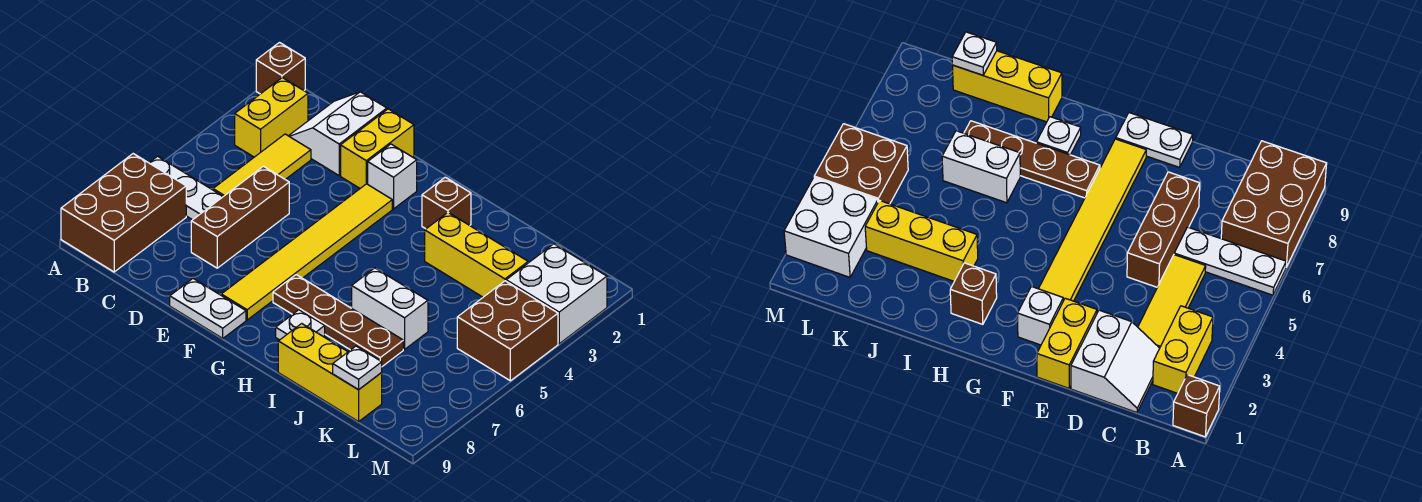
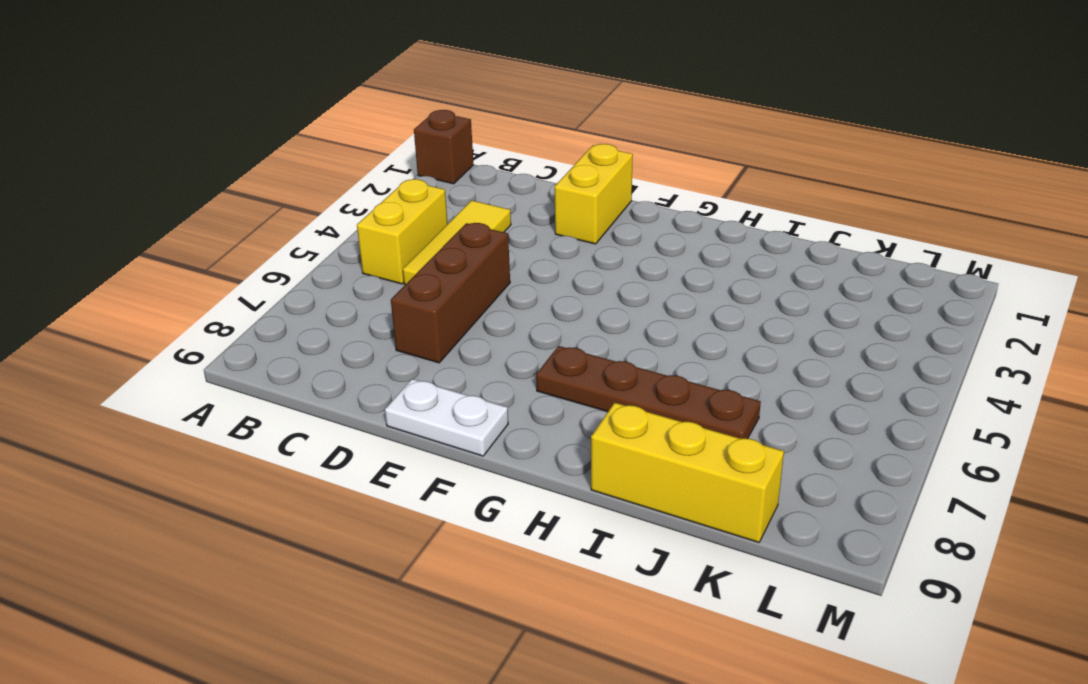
yellow 1x2 brick [357,179,448,284] -> yellow 1x2 brick moved to [235,78,308,157]
none -> white 1x3 plate [149,156,223,220]
none -> brown 2x3 brick [61,154,186,272]
none -> white 2x2 slope [289,92,387,175]

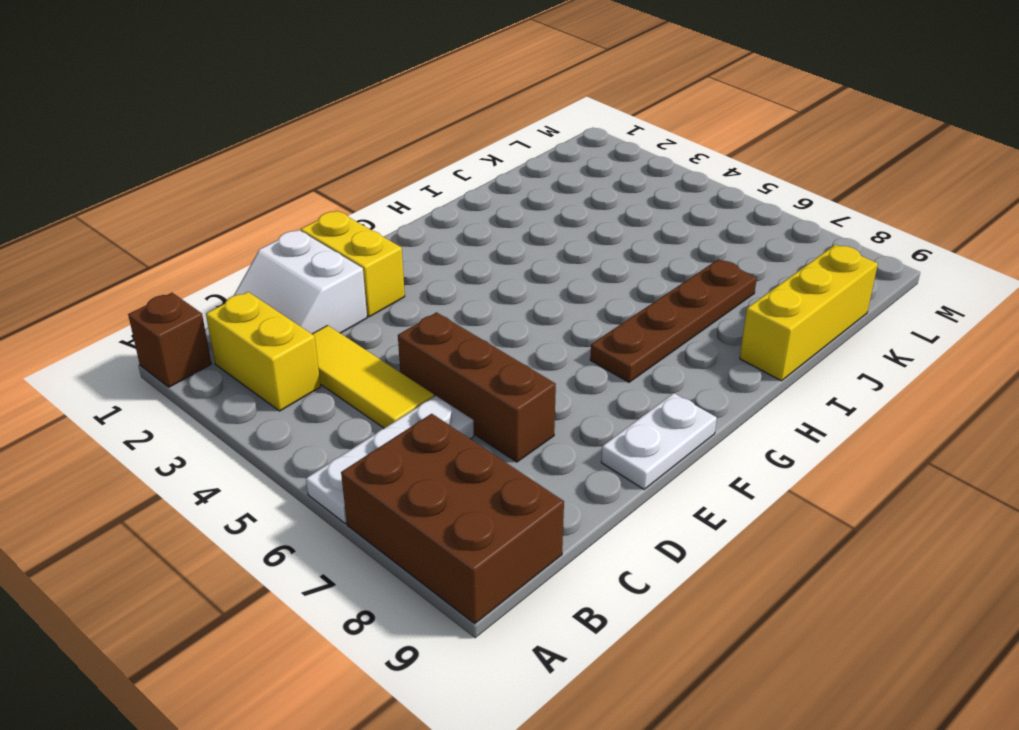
none -> white 1x1 brick [368,144,417,209]
none -> yellow 1x6 tile [221,184,392,320]
none -> brown 1x1 brick [422,177,471,229]

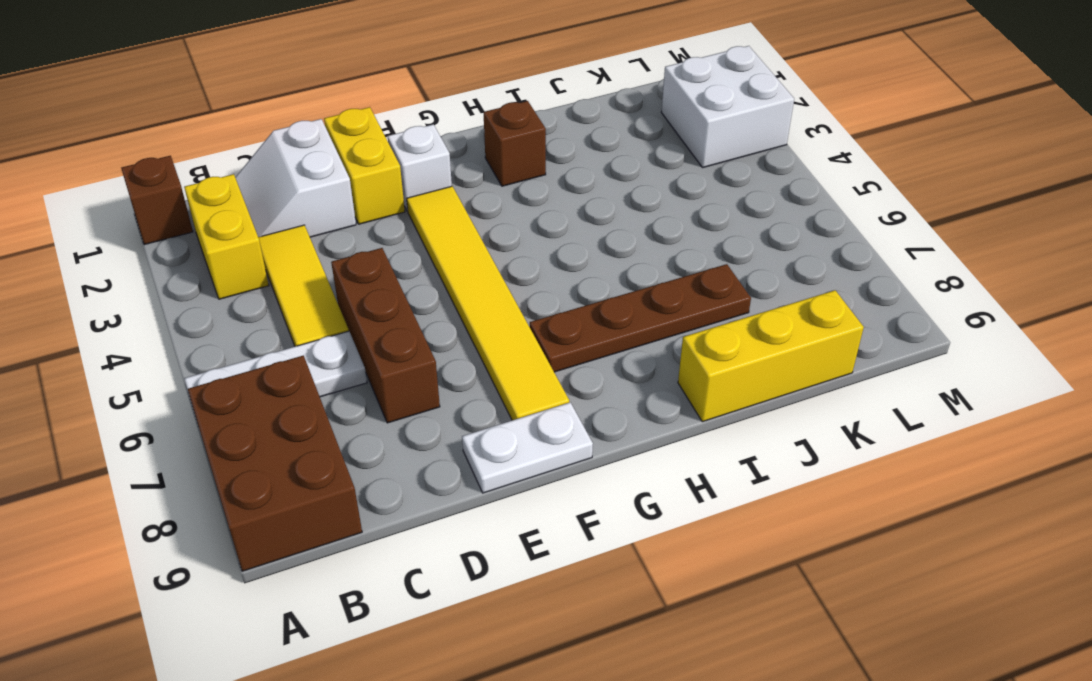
none -> white 1x1 plate [276,310,325,340]
none -> yellow 1x3 brick [425,213,528,297]
none -> white 1x2 brick [352,268,428,349]

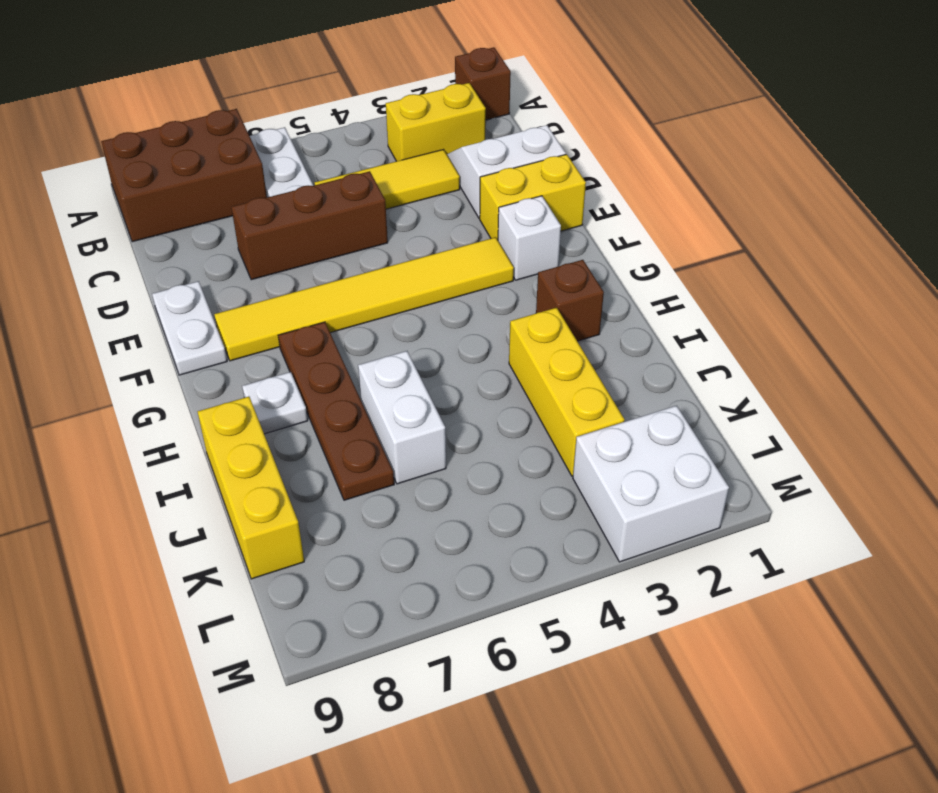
none -> brown 2x2 brick [457,281,558,381]
none -> white 1x1 plate [333,346,382,390]

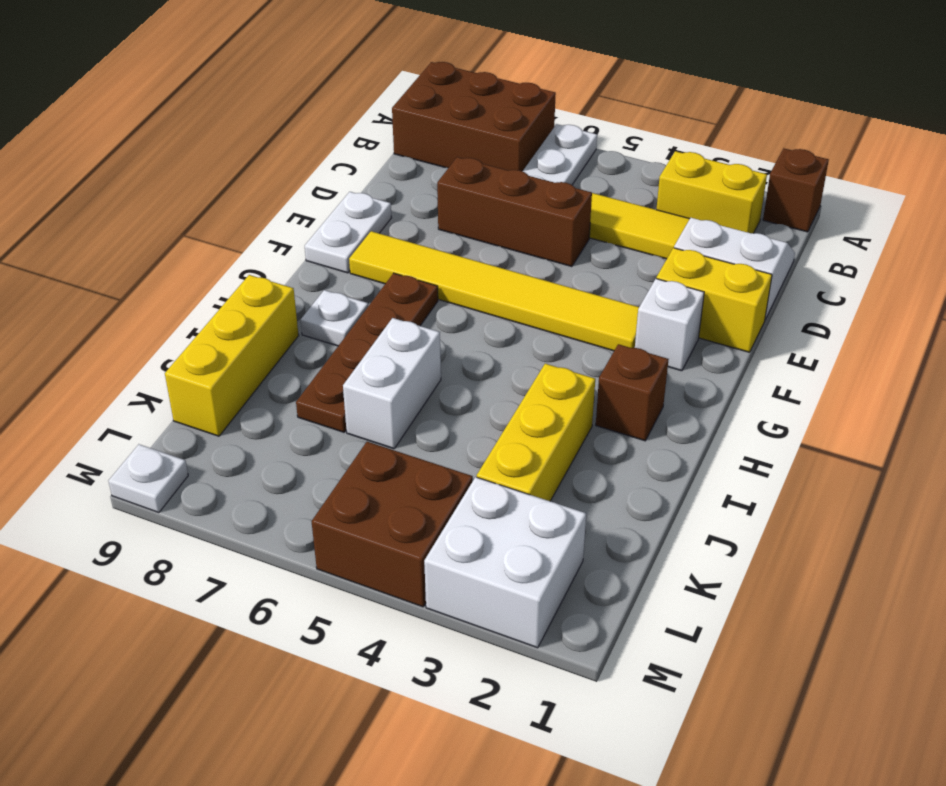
white 1x1 plate [109,444,188,513] -> white 1x1 plate moved to [333,346,382,390]

